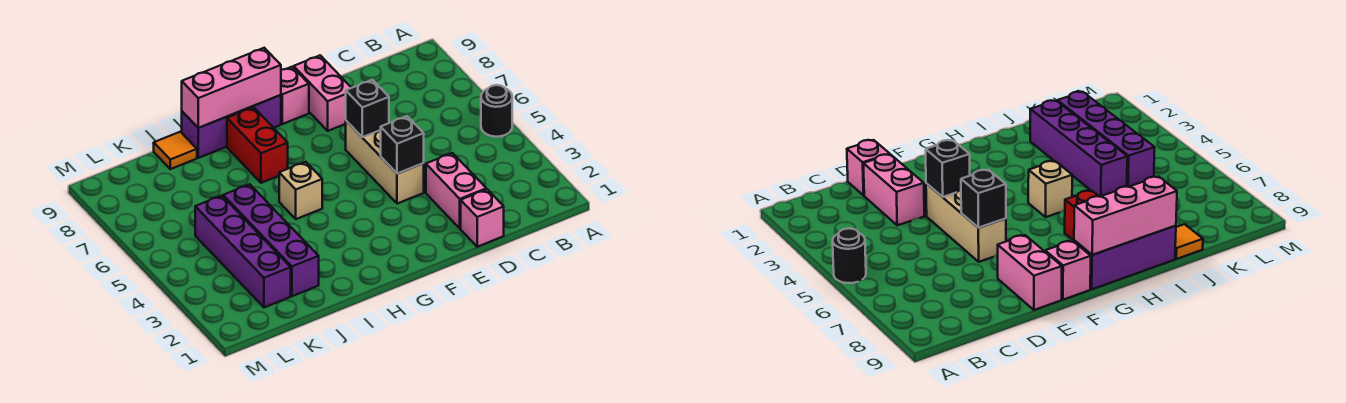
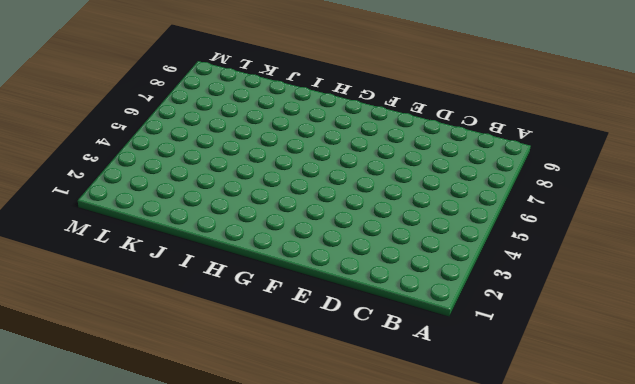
none -> black 1x1 round brick [481,85,512,137]
none -> pink 1x1 brick [461,189,504,247]
none -> pink 1x2 brick [426,153,486,229]

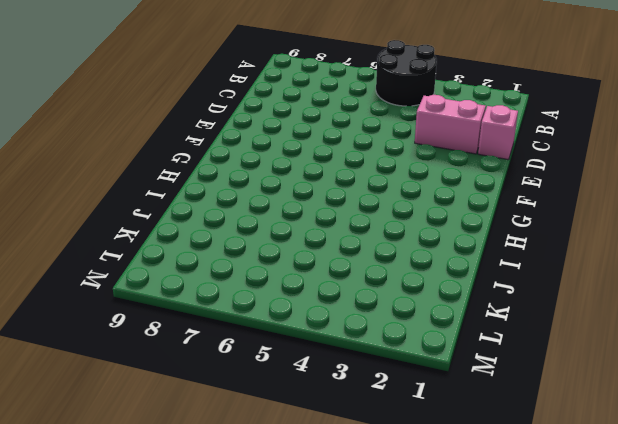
black 2x2 round brick [376,40,437,106] -> black 1x1 round brick [481,85,512,137]
none -> tan 1x3 brick [346,121,424,204]
none -> pink 1x2 brick [294,55,351,131]
none -> pink 1x1 brick [281,67,309,124]

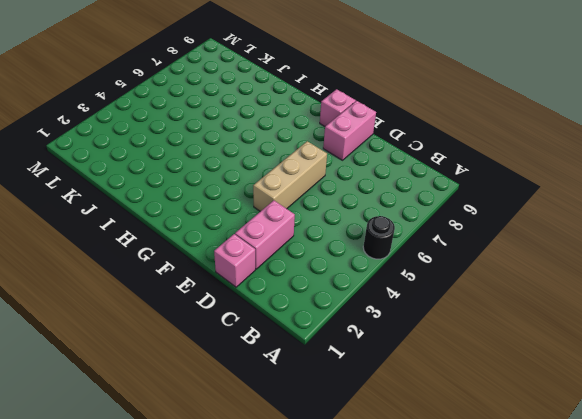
none -> purple 1x3 brick [182,95,281,158]
none -> tan 1x1 brick [279,162,322,219]
none -> red 1x2 brick [227,107,288,183]

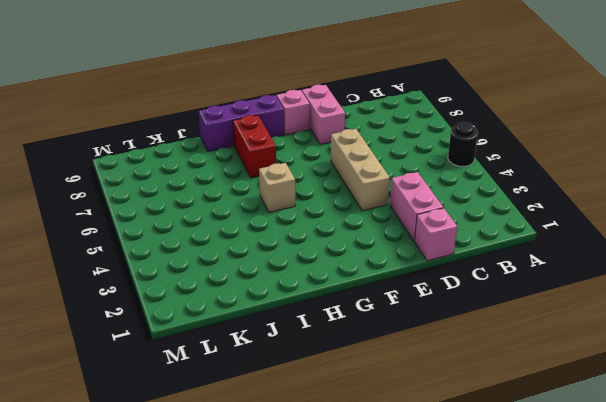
none -> purple 1x4 brick [223,184,319,296]
none -> orange 1x1 tile [154,132,197,169]
none -> purple 1x4 brick [195,196,291,307]

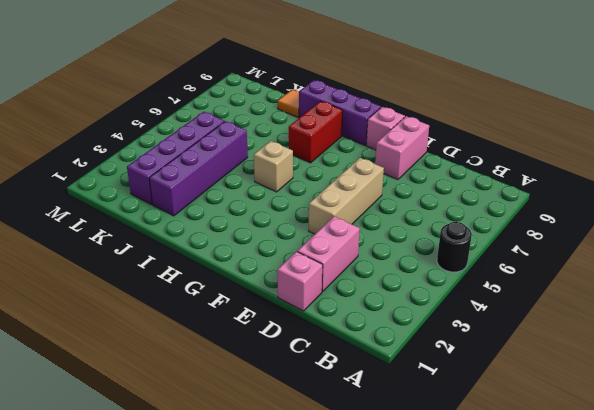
none -> black 1x1 brick [381,116,424,174]
none -> black 1x1 brick [346,80,389,137]
none -> pink 1x3 brick [182,48,281,128]

